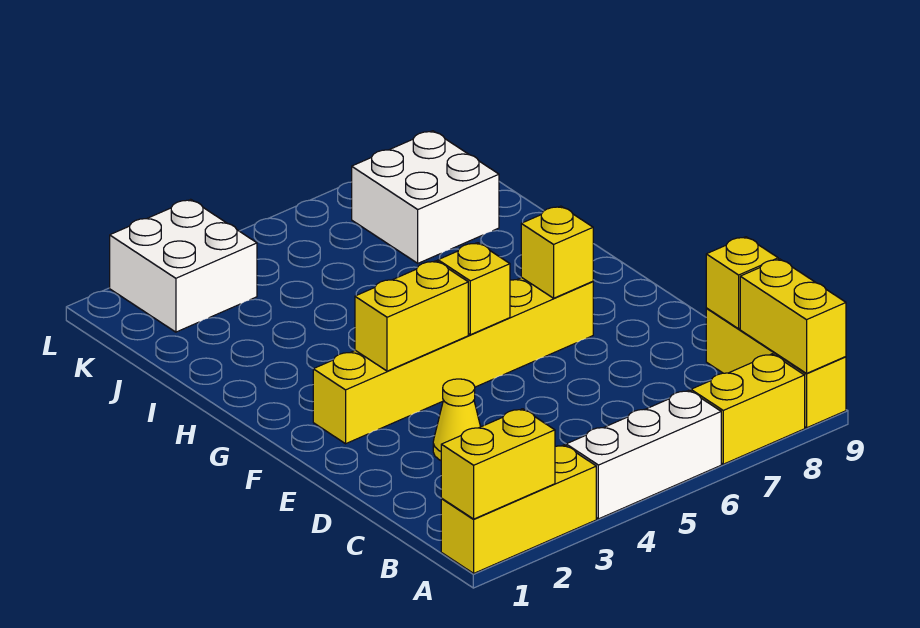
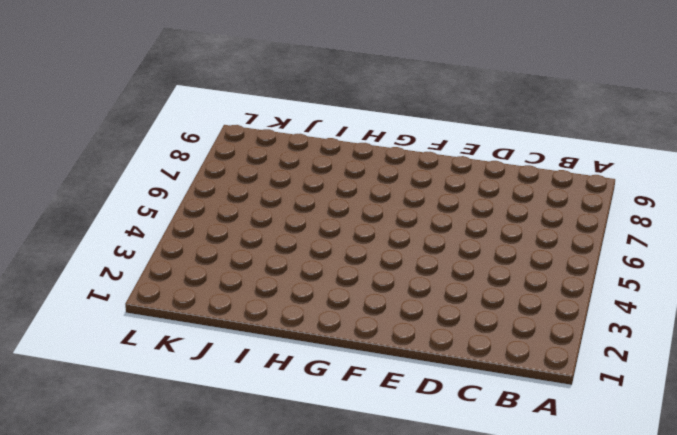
none -> yellow 1x3 brick [441,445,596,573]
none -> white 1x3 brick [566,390,721,519]
none -> yellow 1x2 brick [691,354,805,464]

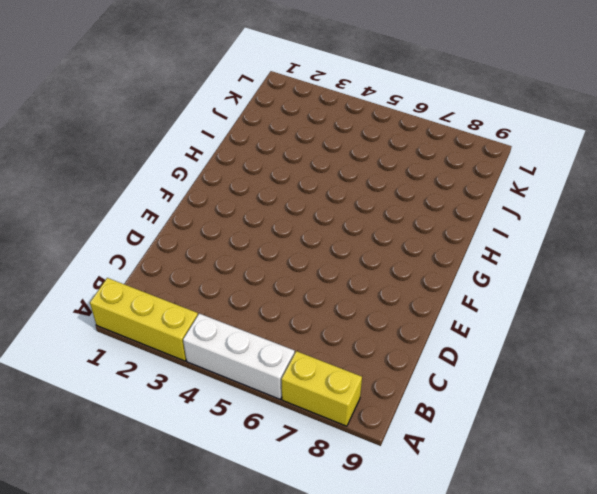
none -> yellow 1x3 brick [706,309,846,428]
none -> yellow 1x1 cone [433,379,481,460]
none -> yellow 1x6 brick [313,278,593,444]

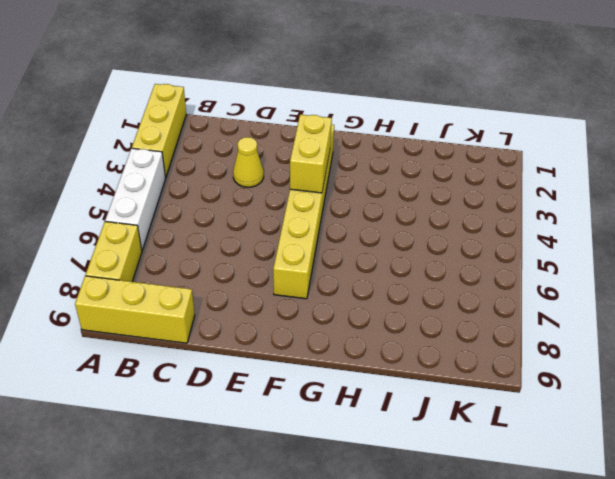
none -> white 2x2 brick [352,131,499,263]
none -> white 2x2 brick [110,199,257,332]
none -> yellow 1x2 brick [441,409,555,519]

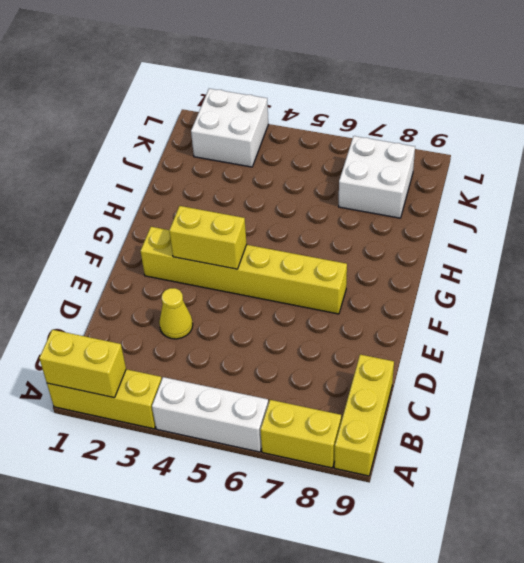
none -> yellow 1x2 brick [740,259,846,373]
none -> yellow 1x1 brick [706,237,778,329]
none -> yellow 1x1 brick [438,243,510,335]

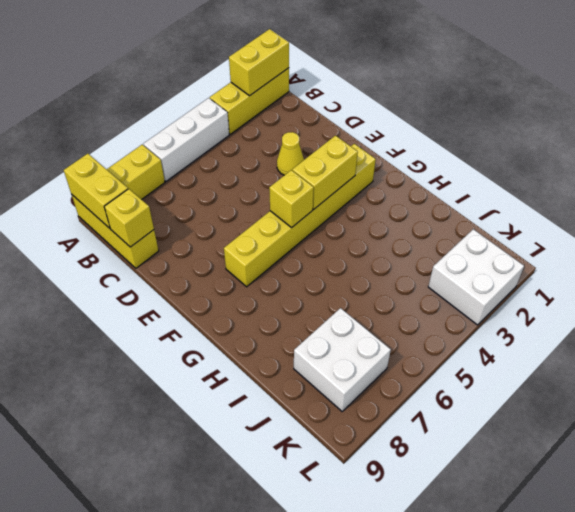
none -> yellow 1x1 brick [521,206,593,298]

